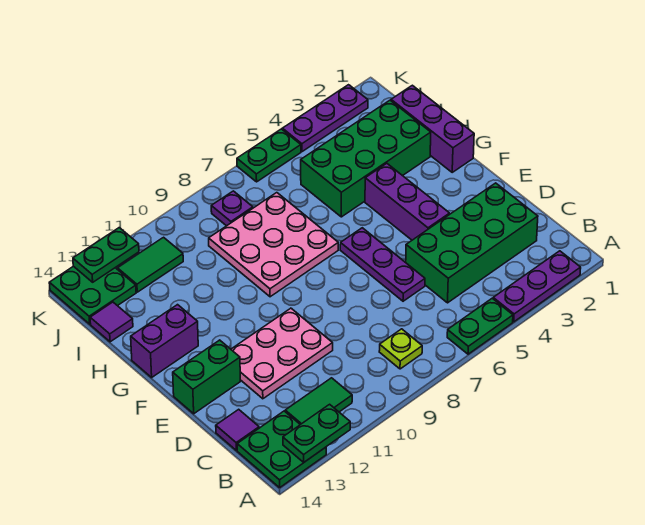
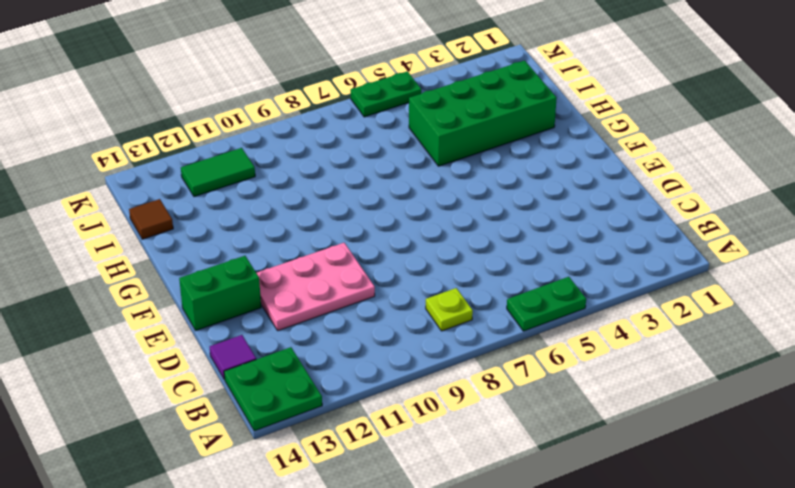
brown 1x1 tile [129,199,173,239] -> purple 1x1 tile [90,302,133,342]
none -> purple 1x3 plate [493,251,581,322]
none -> green 1x2 tile [285,378,352,425]
none -> green 2x4 brick [406,183,538,303]

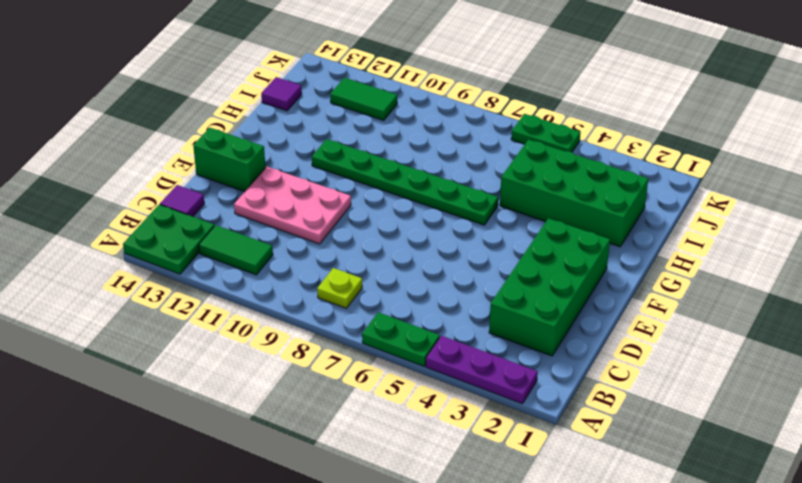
green 2x4 brick [489,218,610,356] -> green 2x4 brick turned to [406,183,538,303]
green 1x6 plate [312,139,498,225] -> pink 3x3 plate [209,193,338,297]
none -> purple 1x3 plate [340,228,425,301]
none -> purple 1x3 brick [365,163,450,240]
none -> purple 1x3 brick [391,85,474,172]

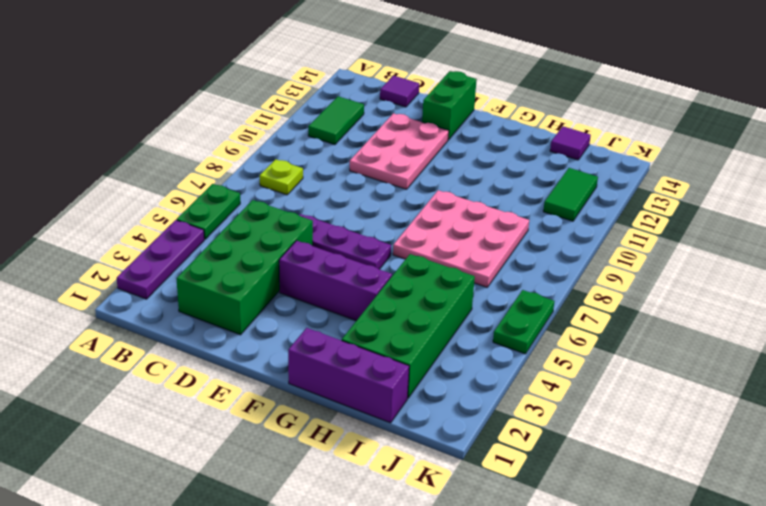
none -> green 2x2 plate [237,411,326,488]
none -> purple 1x2 brick [131,305,198,377]
none -> purple 1x1 plate [211,191,253,226]

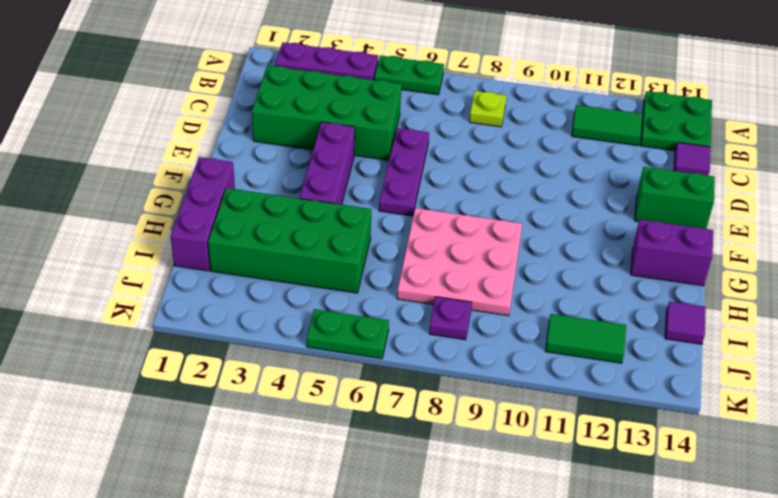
none -> pink 2x3 plate [231,308,333,399]
none -> green 2x2 plate [49,266,136,324]
none -> purple 1x3 plate [282,85,368,152]

